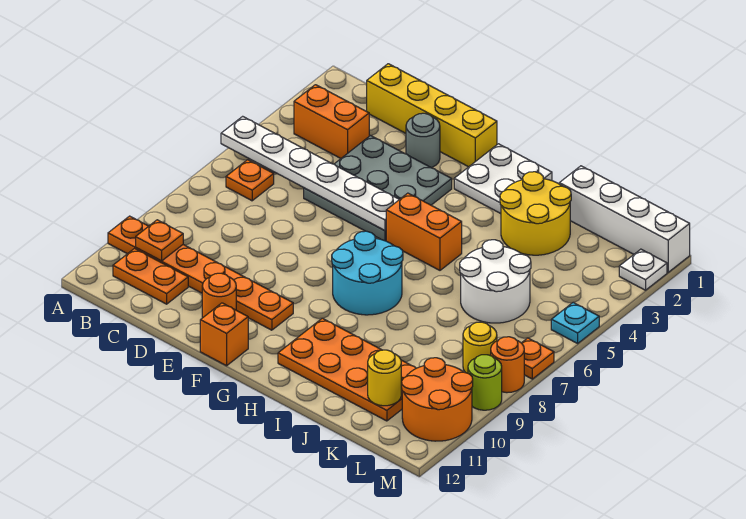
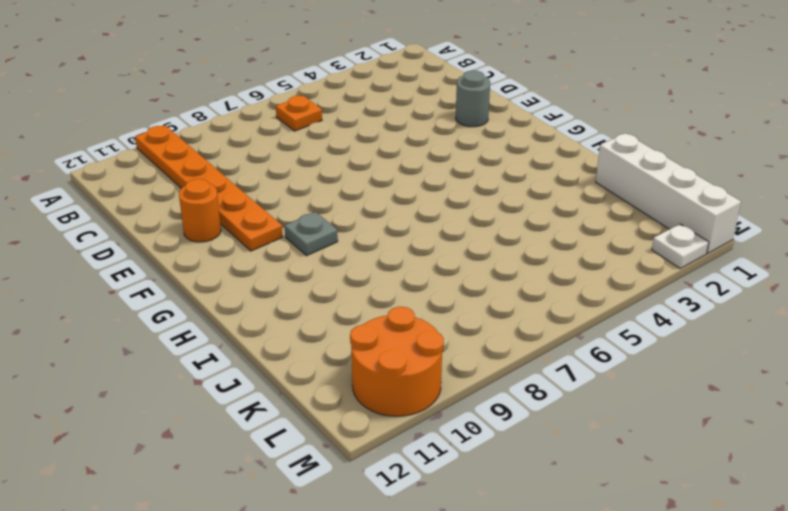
grey 1x1 plate [285,212,338,256] -> none
none -> orange 1x2 brick [294,85,369,158]
none -> orange 1x2 plate [113,249,188,304]
none -> yellow 1x4 brick [367,64,497,167]

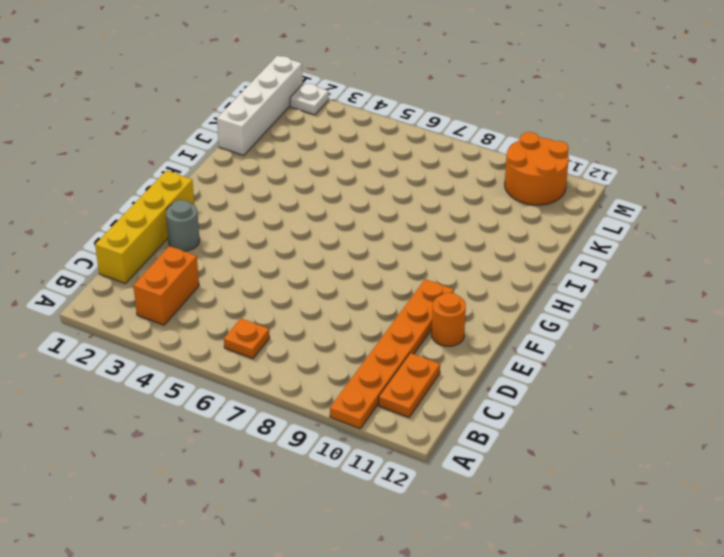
none -> grey 3x3 plate [304,136,452,241]
none -> orange 1x1 brick [200,303,248,366]
none -> white 2x2 plate [454,144,552,214]

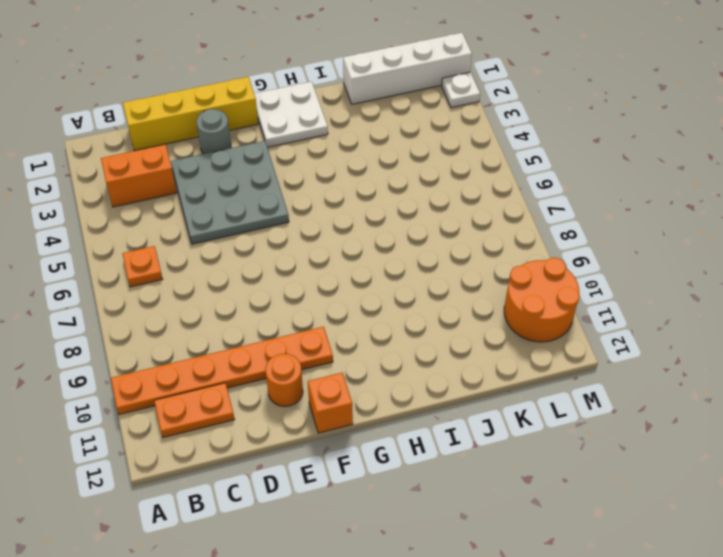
none -> orange 1x2 brick [386,193,462,270]
none -> cyan 2x2 round brick [332,231,403,315]
none -> orange 2x4 plate [278,318,416,421]

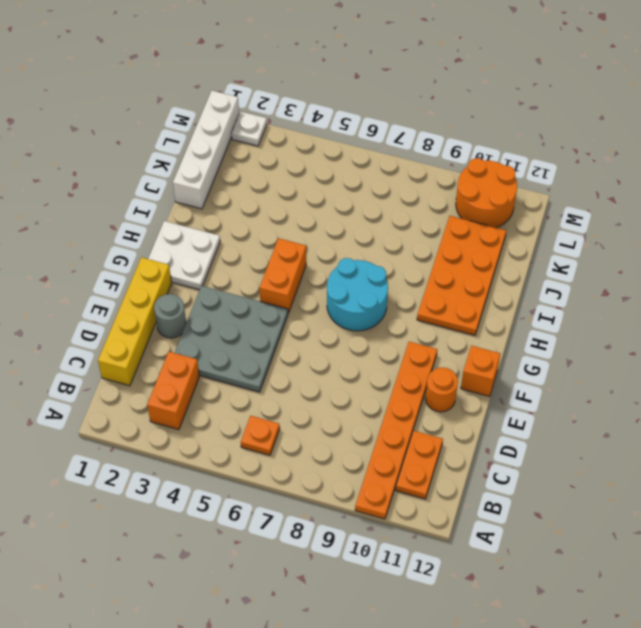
none -> yellow 2x2 round brick [500,172,571,255]
none -> white 2x2 round brick [460,240,531,323]
none -> yellow 1x1 round brick [463,322,497,373]

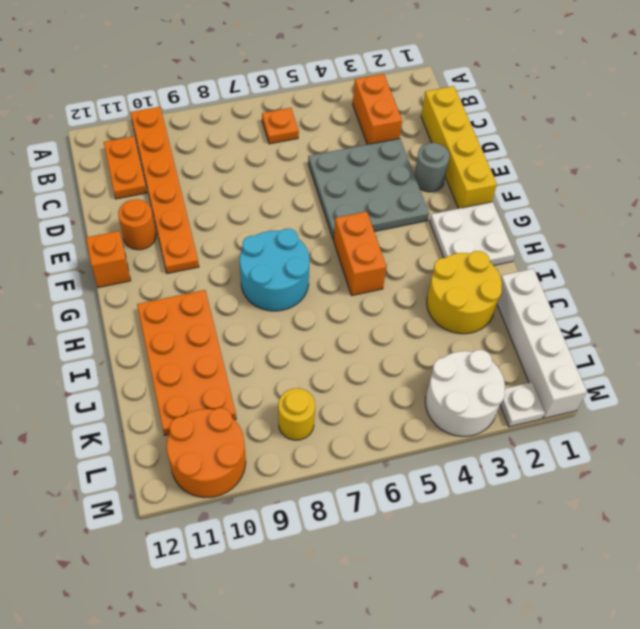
white 2x2 round brick [425,350,505,436] -> white 2x2 round brick moved to [460,240,531,323]
none -> cyan 1x1 plate [551,302,599,343]
none -> orange 1x1 plate [522,338,554,379]
none -> orange 1x1 round brick [491,337,524,393]

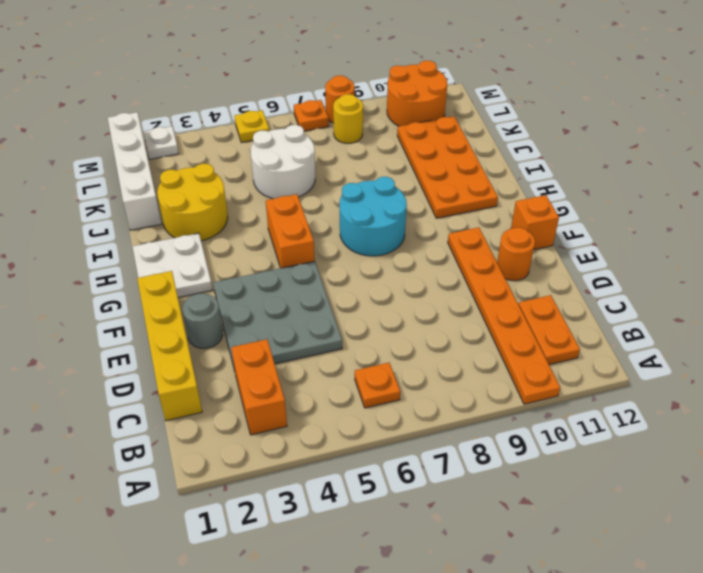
yellow 1x1 plate [235,110,269,143] -> cyan 1x1 plate [551,302,599,343]
none -> lime 1x1 round brick [468,355,502,410]
none -> white 1x6 plate [221,116,399,231]
none -> orange 1x1 plate [136,220,183,261]

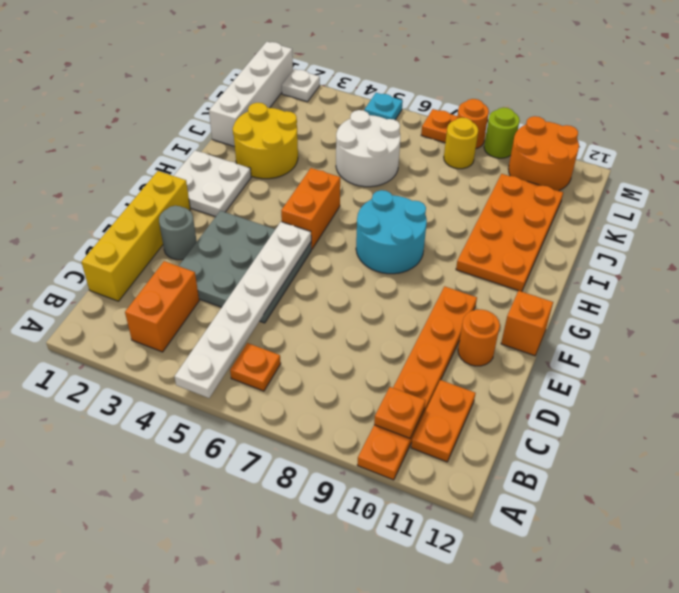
none -> yellow 1x1 round brick [368,350,401,406]

